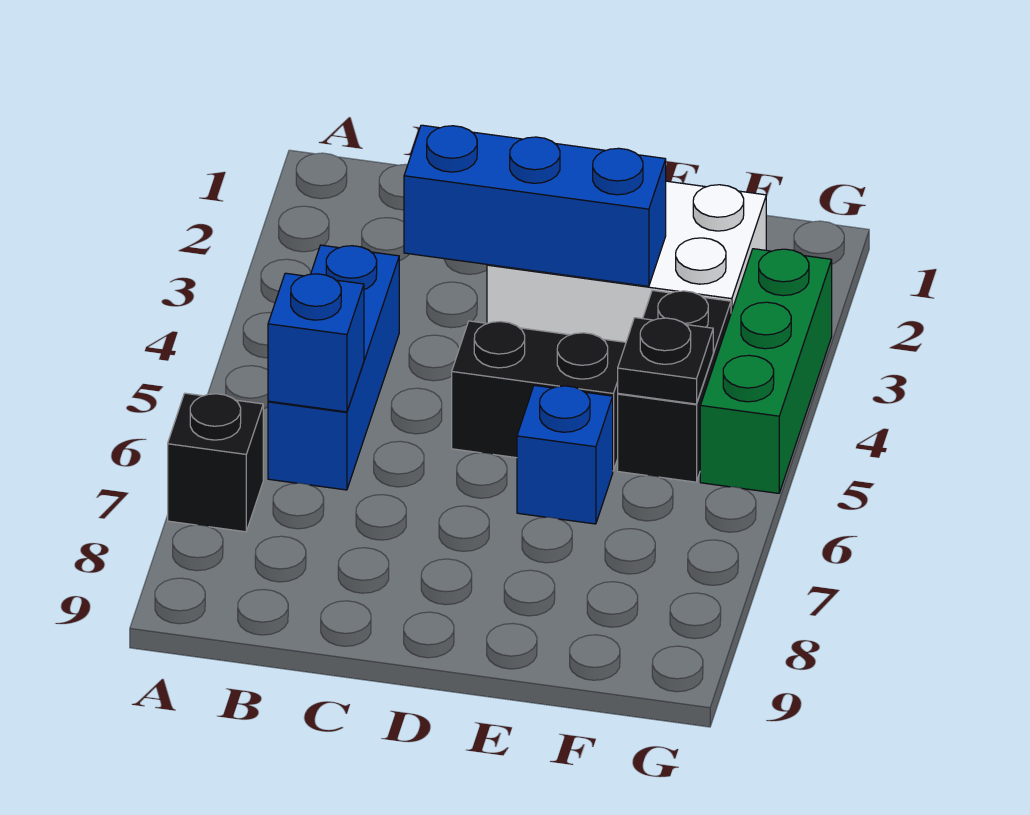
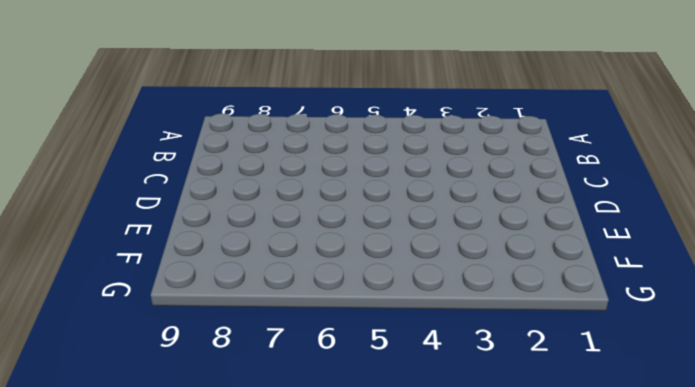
none -> black 1x1 brick [168,393,263,532]
none -> blue 1x3 brick [268,245,399,490]

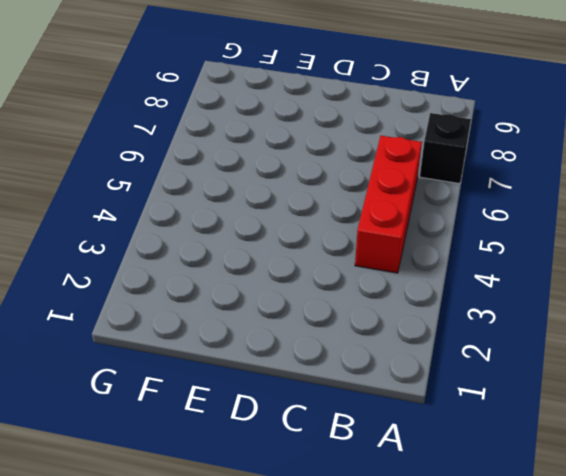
red 1x3 brick [355,136,422,273] -> blue 1x3 brick [268,245,399,490]
none -> white 2x3 brick [487,181,766,342]
none -> black 1x2 brick [452,321,626,471]

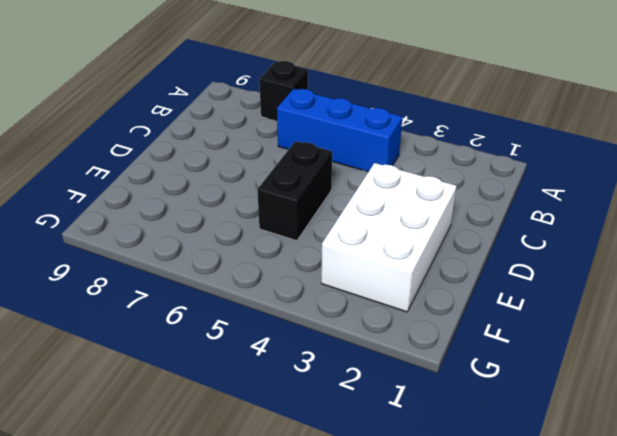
none -> blue 1x1 brick [517,385,613,524]
none -> black 1x2 brick [618,290,731,482]

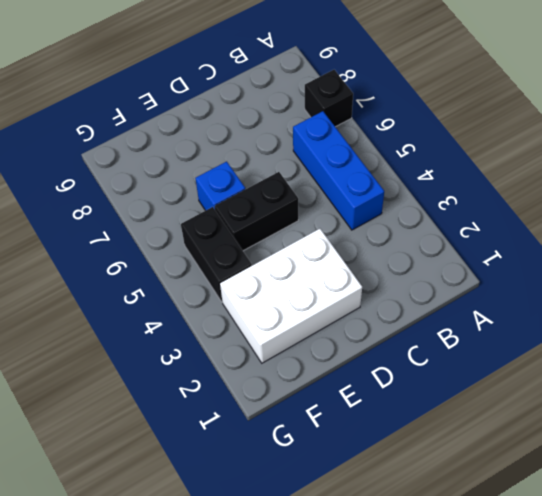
none -> green 1x3 brick [700,249,832,493]
none -> blue 1x1 brick [268,273,364,412]

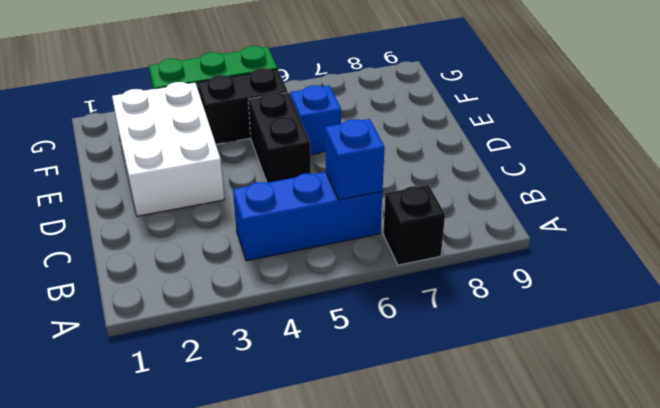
none -> blue 1x3 brick [404,125,666,286]
none -> black 1x1 plate [618,318,713,404]

